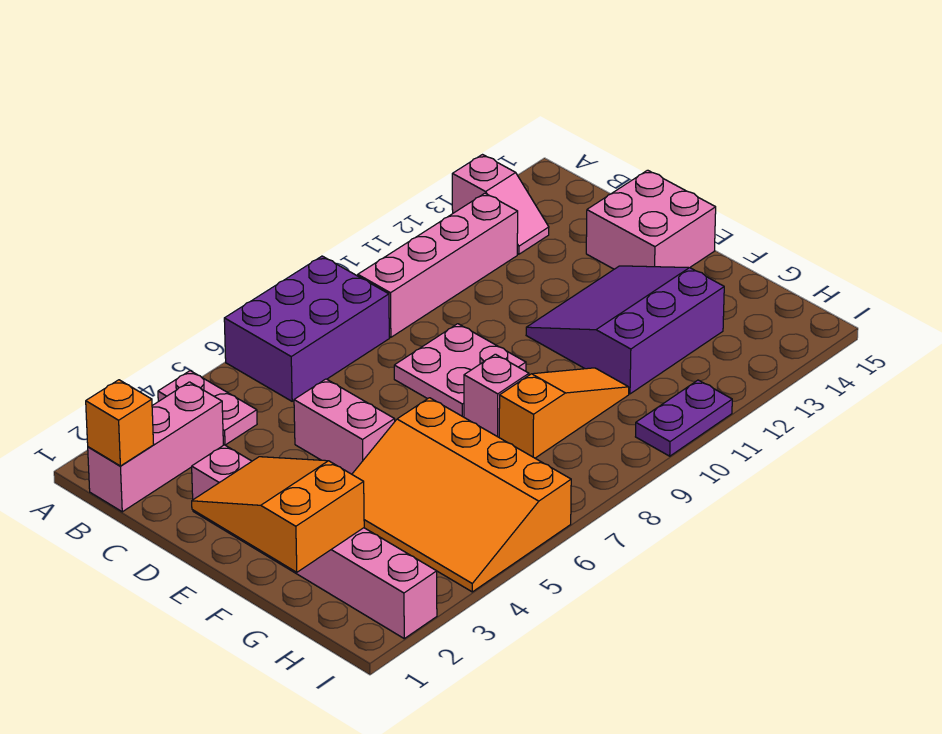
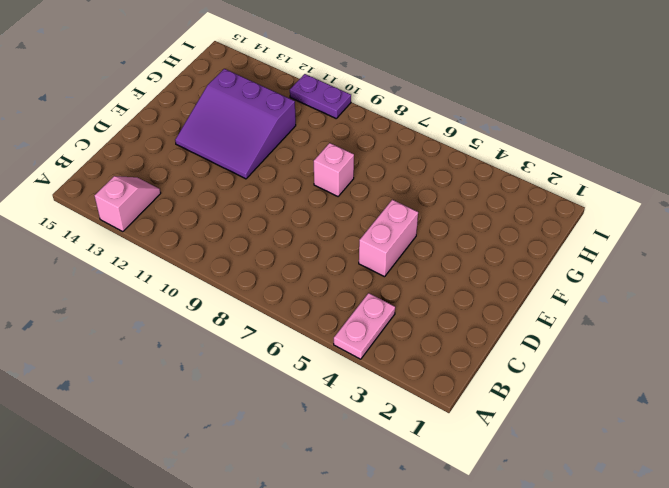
none -> purple 2x3 brick [224,256,389,401]
none -> pink 1x3 brick [88,382,223,512]
none -> pink 1x4 brick [358,193,518,337]

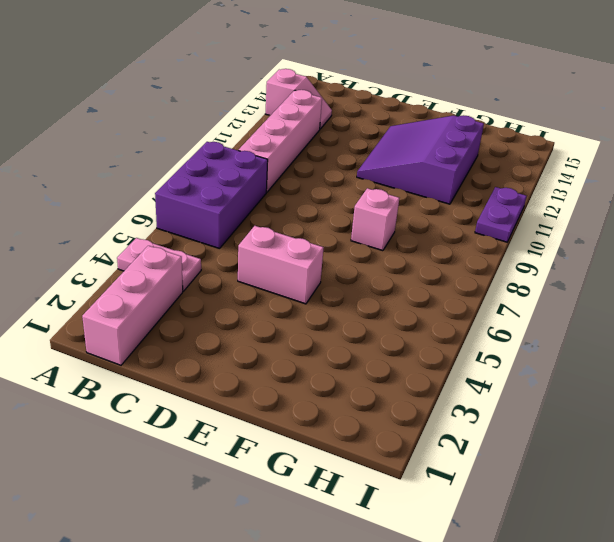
none -> pink 1x6 brick [192,445,437,639]
none -> pink 2x2 plate [394,324,526,417]
none -> pink 2x2 brick [586,170,716,269]

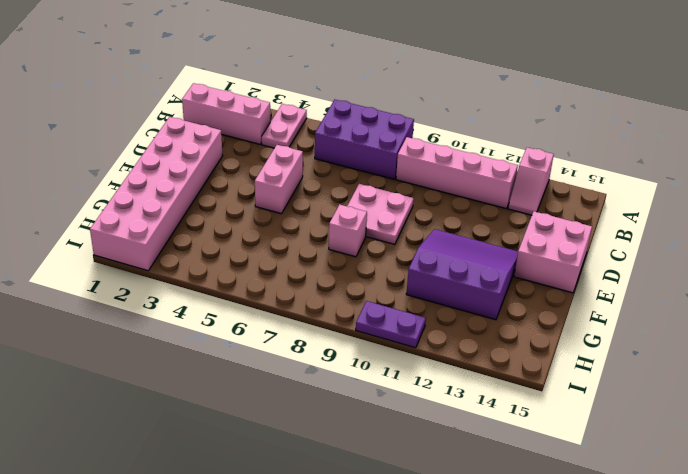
pink 2x6 brick [90,117,223,271] -> pink 1x6 brick [192,445,437,639]
none -> orange 3x4 slope [352,398,571,592]
none -> orange 1x3 slope [499,368,629,458]
none -> orange 1x1 brick [86,380,154,466]

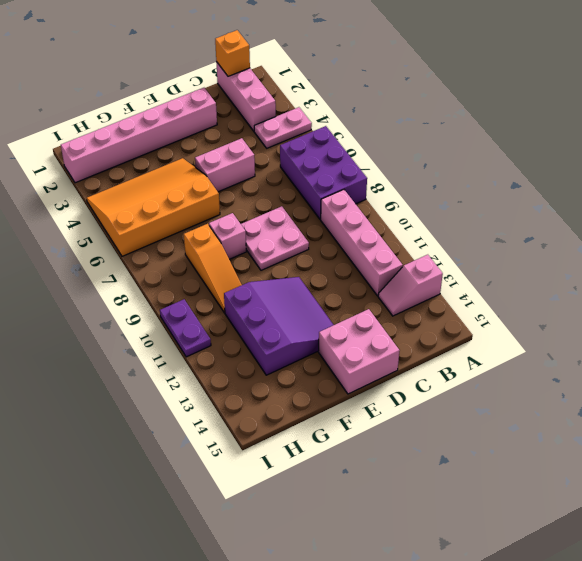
none -> orange 2x3 slope [192,457,364,572]

